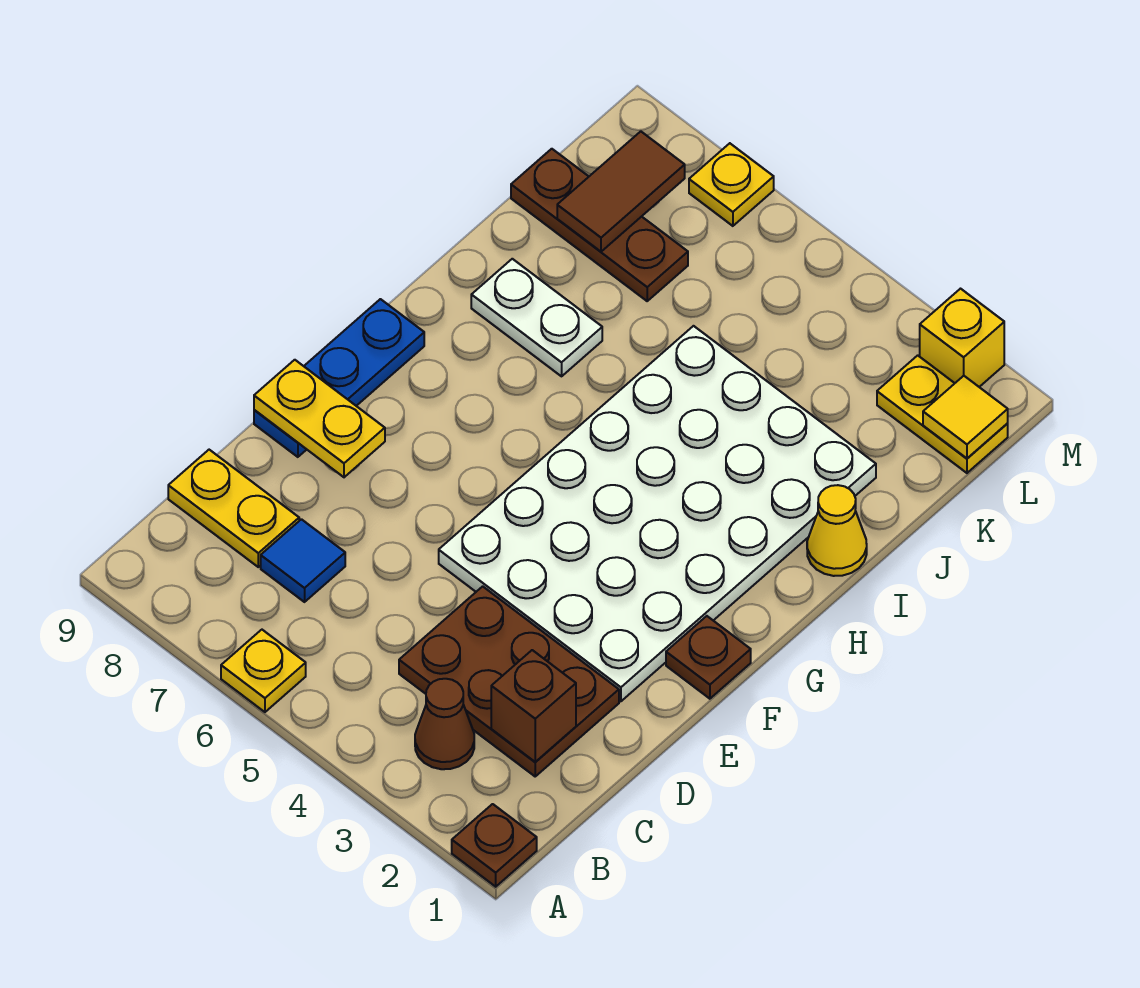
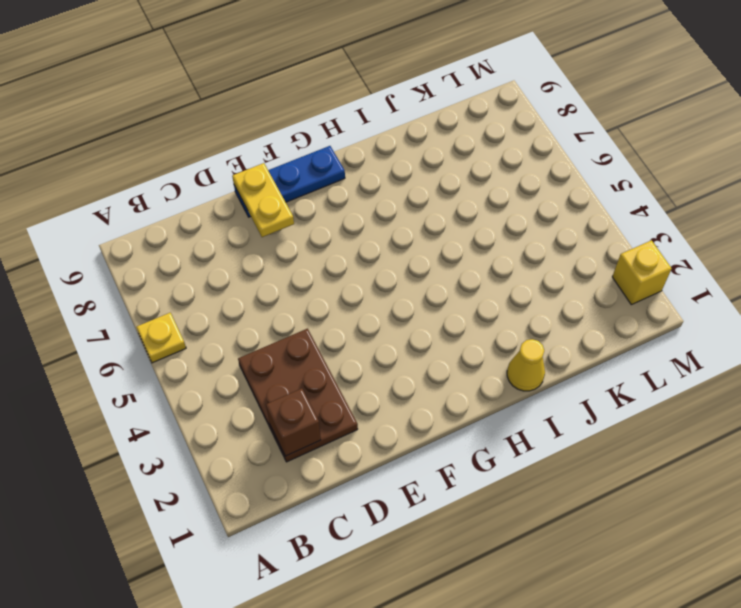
none -> brown 1x1 plate [452,804,537,887]
none -> brown 1x1 cone [415,679,474,769]
none -> blue 1x1 tile [261,519,345,602]

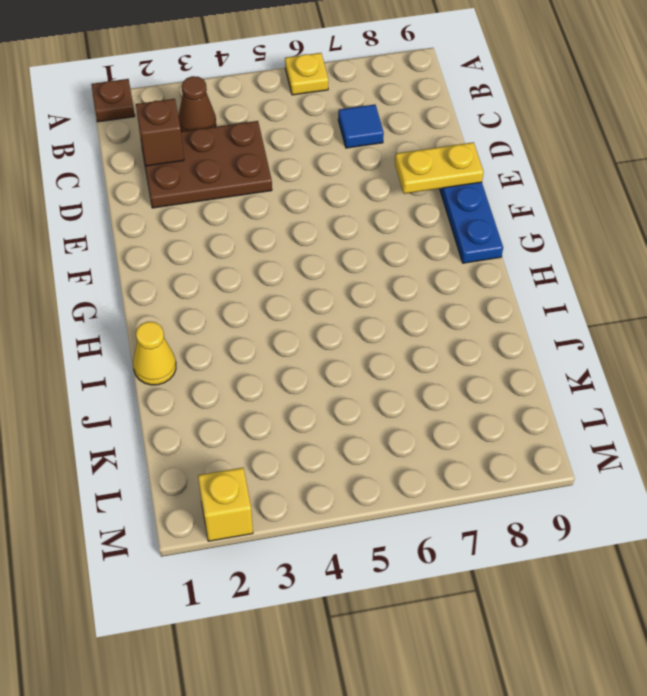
none -> yellow 1x2 plate [168,450,299,567]
none -> white 4x6 plate [439,326,876,701]
none -> brown 1x1 plate [666,616,751,699]

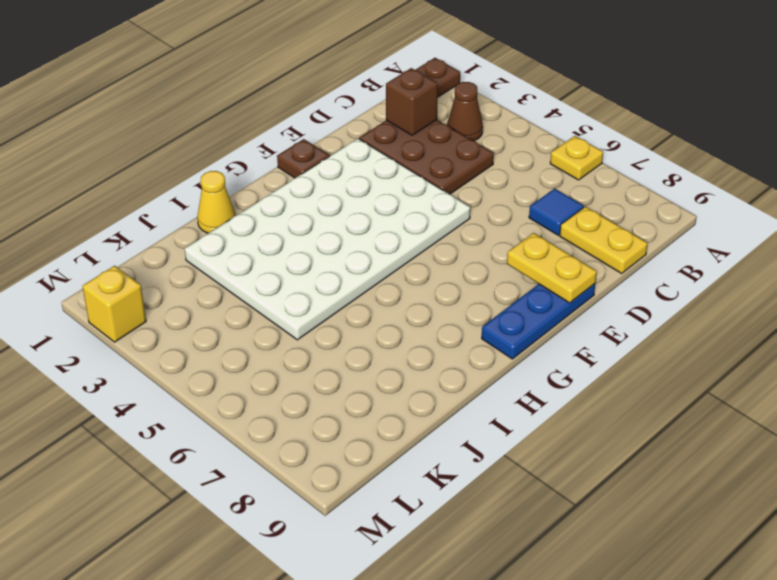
none -> white 1x2 plate [471,259,602,376]
none -> brown 1x3 plate [511,149,688,301]
none -> yellow 1x2 plate [877,355,1008,473]

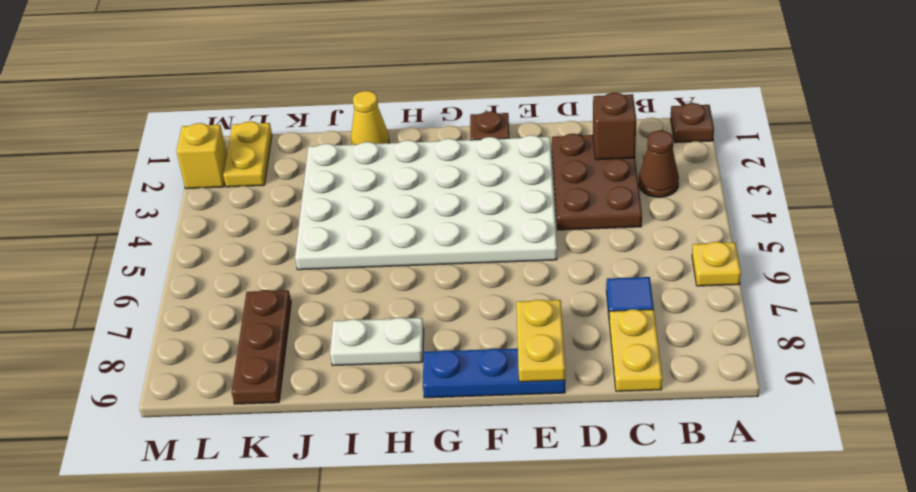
white 1x2 plate [330,318,424,366] -> white 1x2 plate turned to [471,259,602,376]
none -> yellow 1x1 plate [689,143,774,226]
none -> brown 1x2 tile [557,131,685,252]
none -> yellow 1x1 tile [923,376,1008,458]

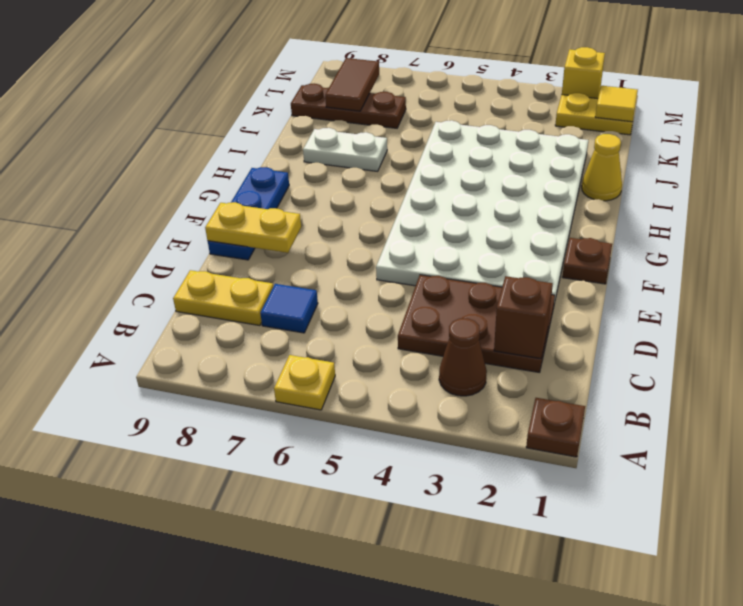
none -> yellow 1x1 plate [689,143,774,226]

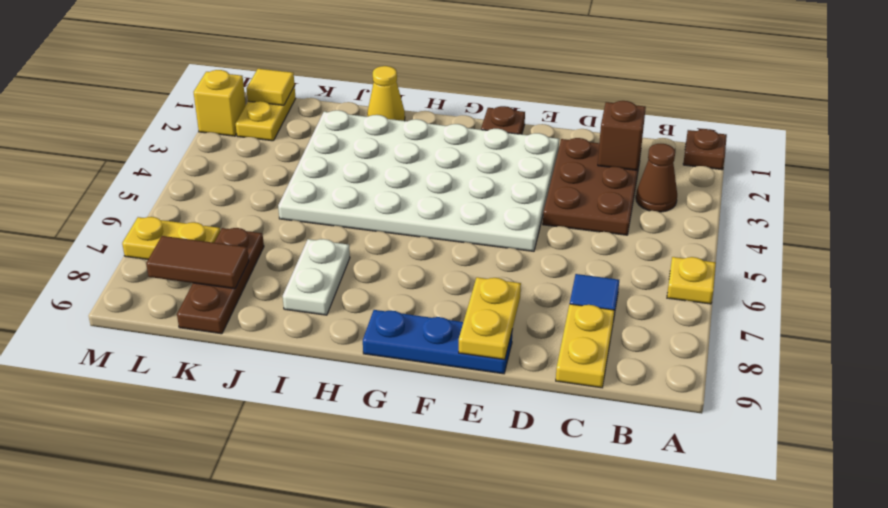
yellow 1x2 plate [122,217,220,259] -> yellow 1x1 plate [689,143,774,226]

